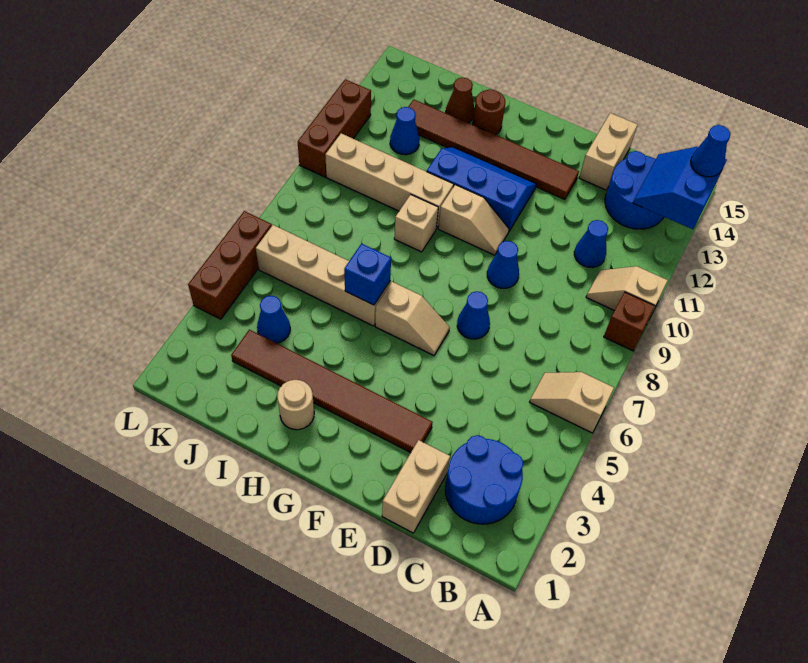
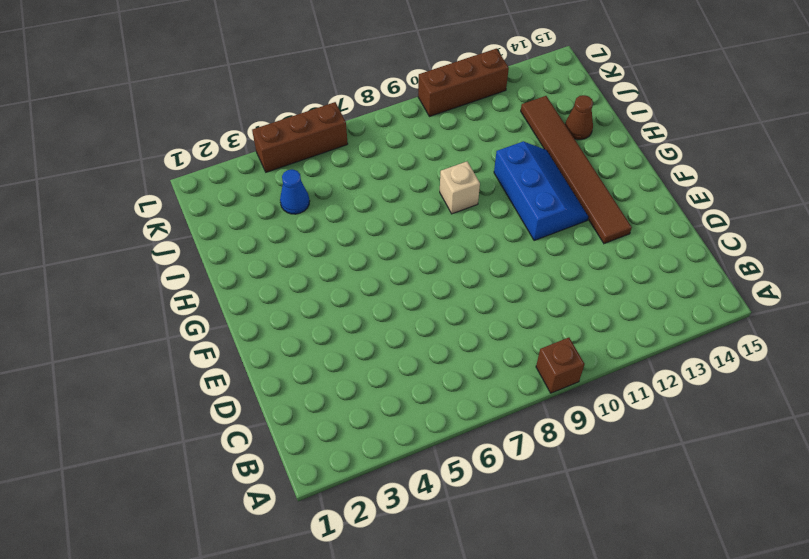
none -> tan 1x2 slope [530,372,614,433]
none -> tan 1x2 slope [586,266,668,317]
none -> blue 2x2 round brick [445,435,523,524]

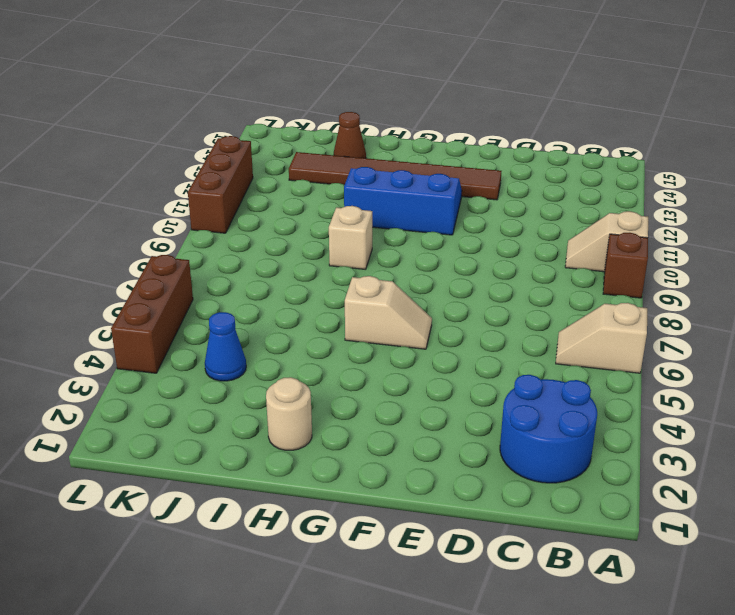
none -> blue 2x2 round brick [605,151,664,229]
none -> blue 1x1 cone [574,220,608,268]
none -> tan 1x2 brick [382,440,450,533]

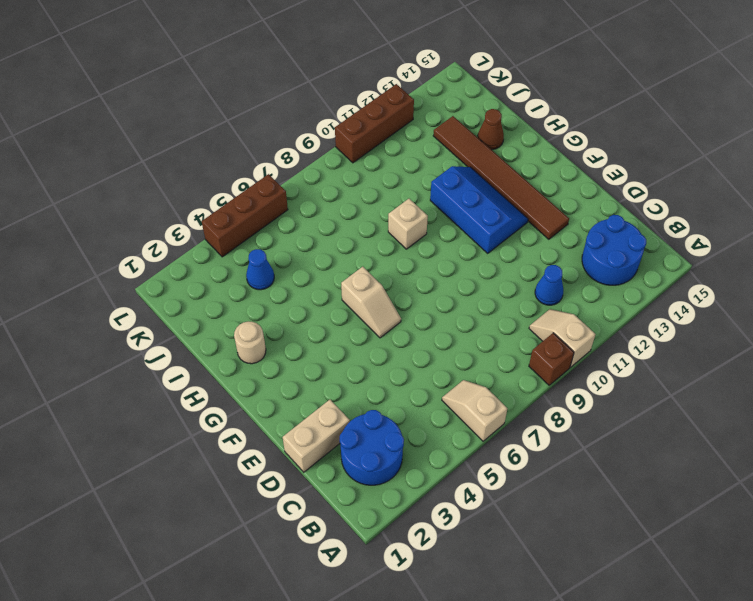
none -> tan 1x2 brick [579,113,637,190]
none -> brown 1x6 tile [231,330,433,453]
none -> blue 1x1 cone [457,291,490,339]

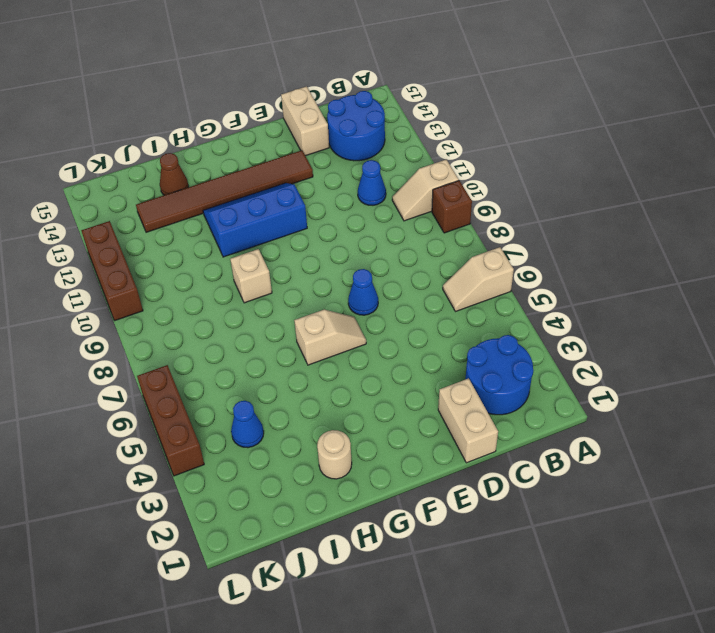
none -> brown 1x6 tile [231,330,433,453]
none -> blue 1x1 cone [487,241,519,288]
none -> tan 1x2 slope [438,185,509,255]

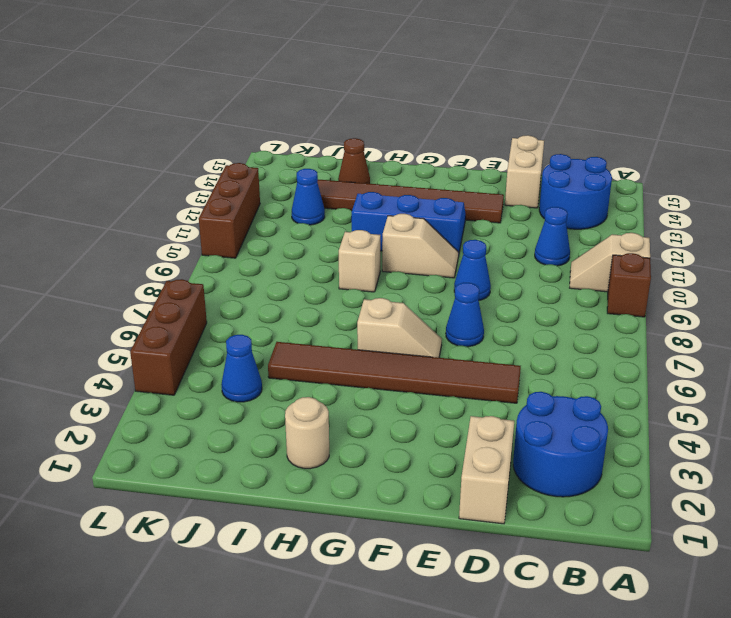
brown 1x6 tile [268,342,521,403] -> brown 1x6 tile moved to [231,330,433,453]
none -> tan 1x2 slope [530,372,614,433]
none -> tan 1x4 brick [256,225,390,326]
none -> tan 1x4 brick [325,133,454,229]

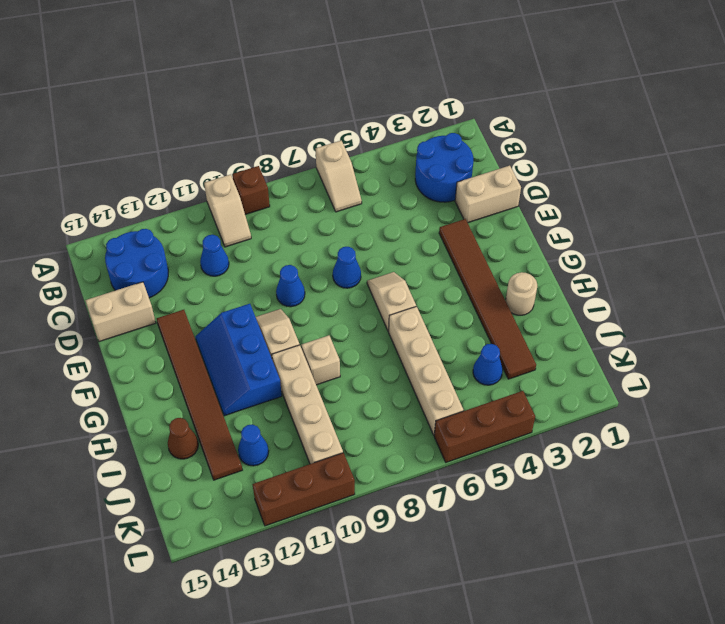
none -> brown 1x1 round brick [473,89,505,135]
none -> blue 2x2 slope [633,147,727,229]
none -> blue 1x1 brick [344,244,391,305]

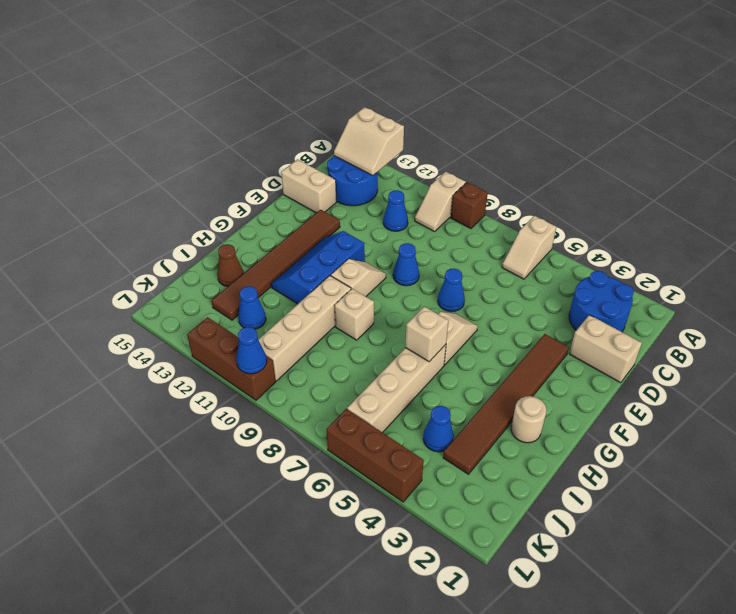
tan 2x2 slope [334,107,404,176] -> blue 2x2 slope [633,147,727,229]
tan 1x1 brick [405,306,448,362] -> blue 1x1 brick [344,244,391,305]
blue 1x1 cone [237,327,267,374] -> blue 1x1 cone moved to [691,125,730,177]
none -> brown 1x1 round brick [473,89,505,135]

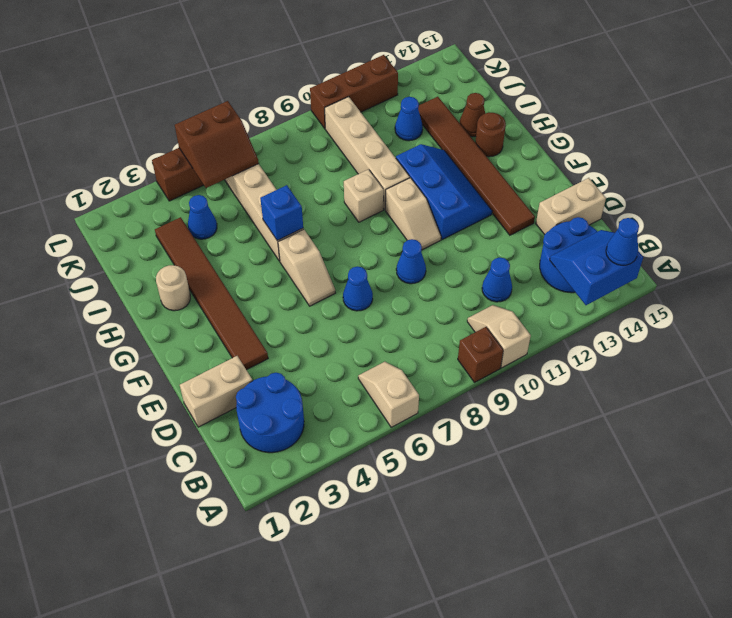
brown 2x2 slope [175,101,259,188] -> none

